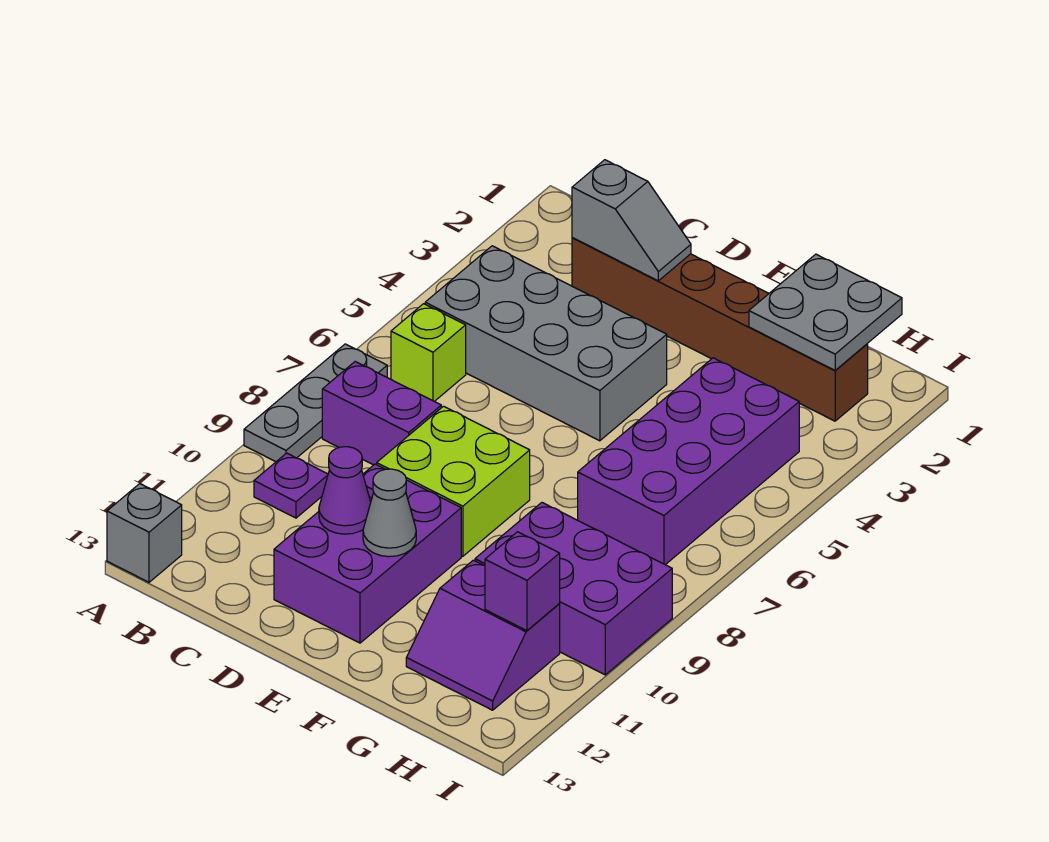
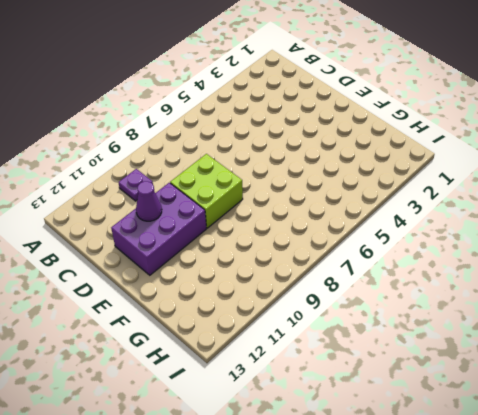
none -> grey 1x3 plate [244,344,387,462]
none -> grey 1x1 brick [107,484,182,582]
none -> grey 2x4 brick [425,246,667,441]

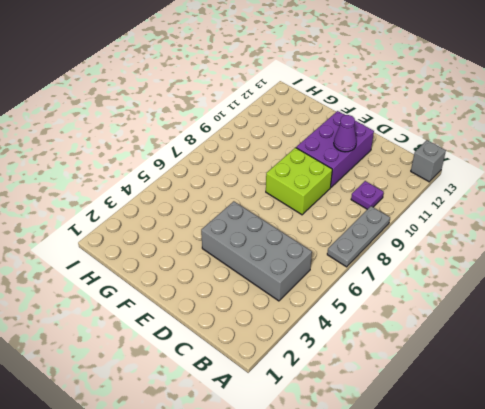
none -> lime 1x1 brick [391,304,466,401]
none -> purple 1x2 brick [322,362,441,465]
none -> brown 1x6 brick [572,238,868,421]

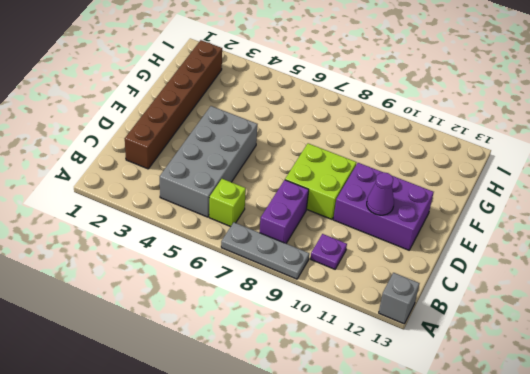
none -> purple 2x4 brick [578,358,799,565]
none -> purple 2x3 brick [475,503,672,675]
none -> purple 2x2 slope [406,560,560,710]

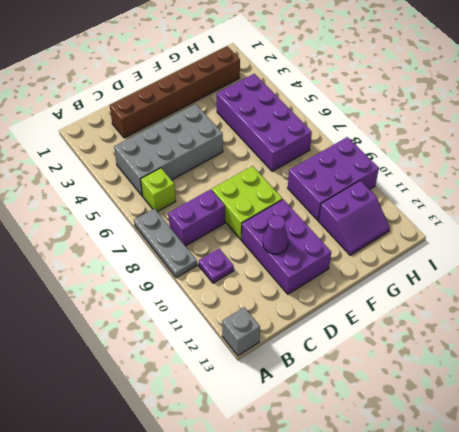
none -> grey 1x2 slope [572,160,691,281]
none -> grey 1x1 cone [363,469,416,557]
none -> grey 2x2 plate [749,254,902,370]

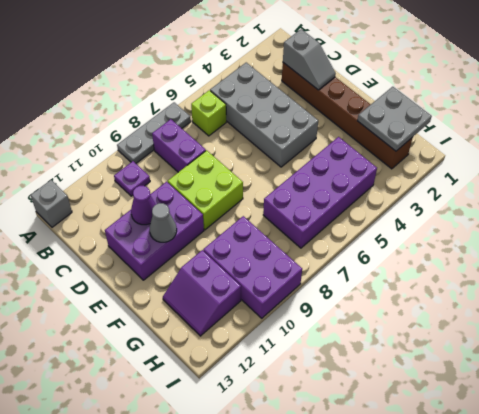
none -> purple 1x1 brick [485,532,560,631]

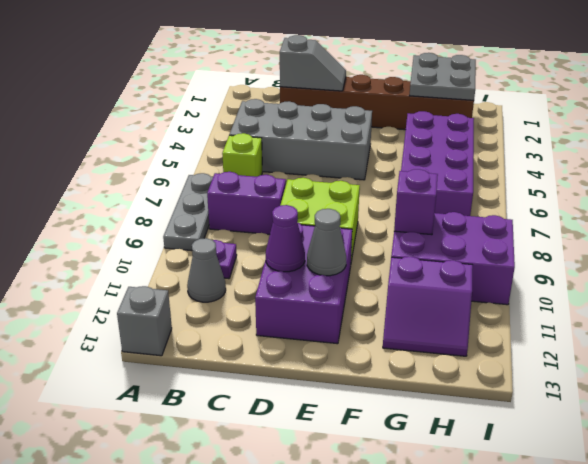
grey 1x1 cone [187,238,226,302] -> none
purple 1x1 brick [394,169,438,235] -> purple 1x1 brick moved to [485,532,560,631]

